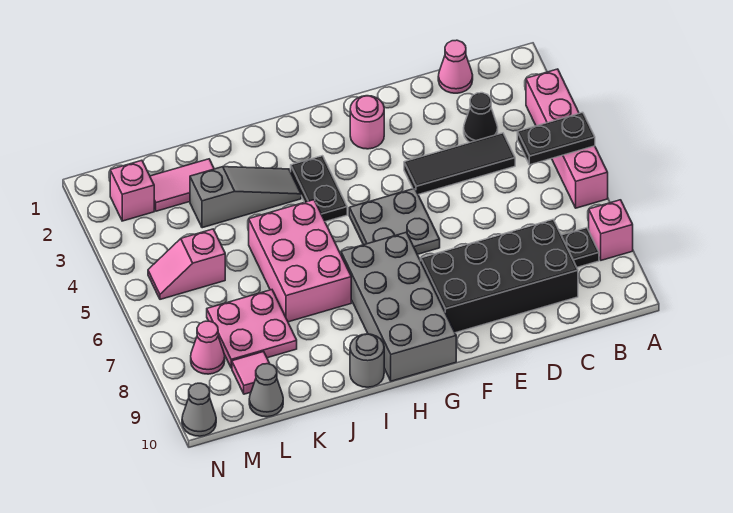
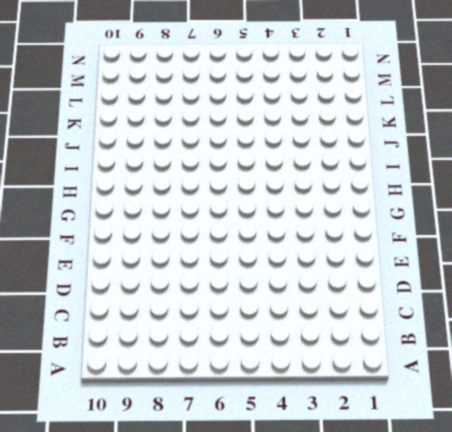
none -> pink 1x4 brick [526,69,608,208]
none -> pink 1x1 brick [589,200,633,260]
none -> black 1x1 plate [561,228,599,267]

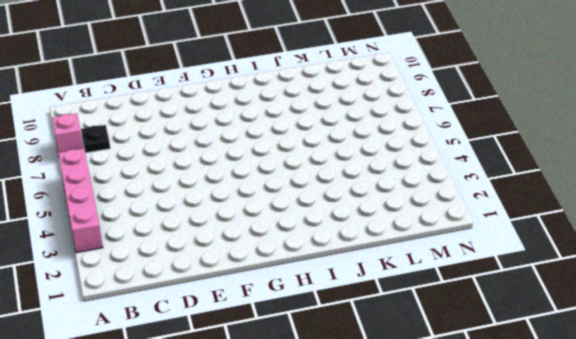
none -> pink 1x1 cone [438,40,473,93]
none -> black 1x1 cone [464,93,498,142]
none -> black 1x3 tile [404,133,515,195]

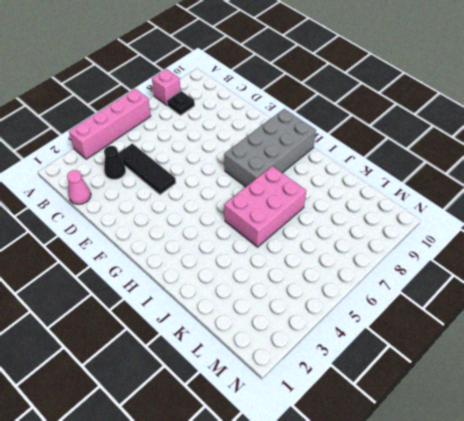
none -> black 2x4 brick [421,220,578,333]
none -> pink 1x1 round brick [350,96,384,149]
none -> grey 2x2 plate [349,188,440,254]

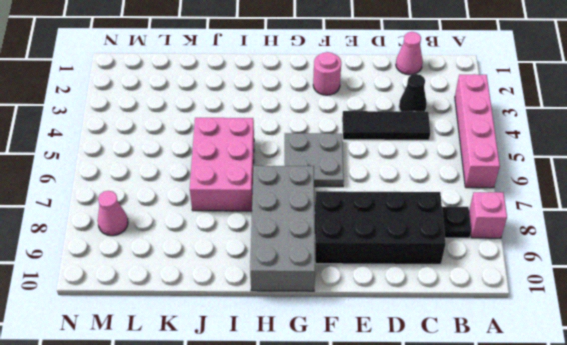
none -> black 1x2 plate [291,156,347,222]
none -> grey 1x3 slope [190,167,301,228]
none -> grey 1x1 round brick [350,334,384,387]

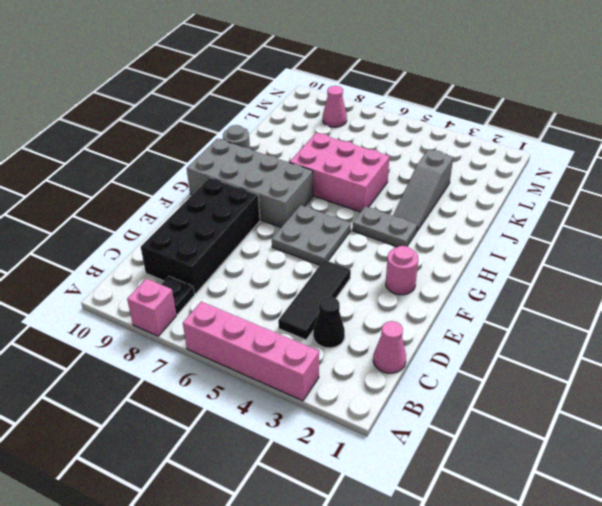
grey 1x2 plate [352,206,417,247] -> black 1x2 plate [291,156,347,222]
none -> pink 1x2 tile [150,159,214,211]
none -> pink 2x2 plate [207,290,297,368]
none -> pink 1x2 slope [148,229,225,299]

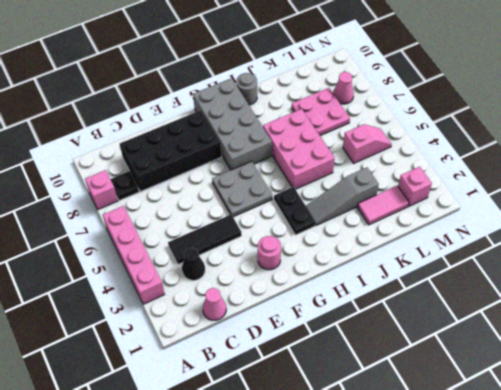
none -> pink 1x1 tile [232,352,270,394]
none -> grey 1x1 cone [249,364,283,417]
none -> grey 1x1 cone [182,383,216,436]

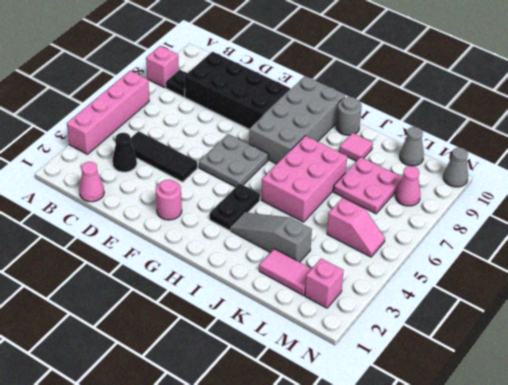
pink 1x1 tile [339,133,373,161] -> pink 1x1 tile moved to [232,352,270,394]
none -> black 1x2 plate [517,112,595,165]

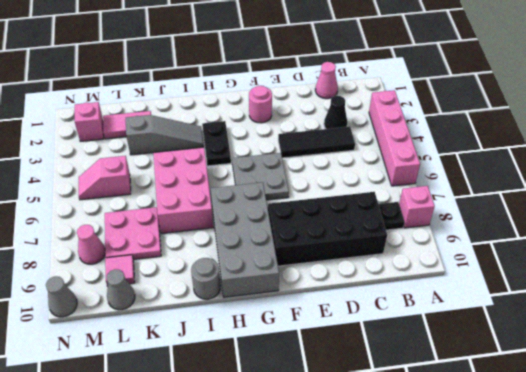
none -> black 1x2 plate [517,112,595,165]

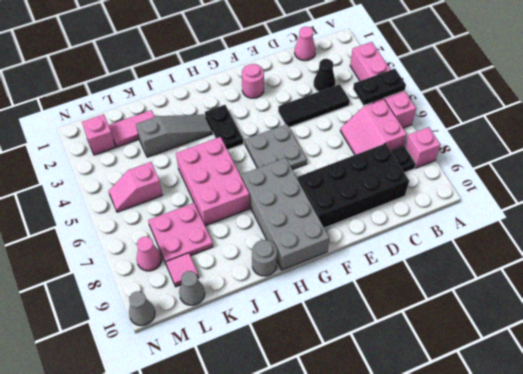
pink 2x2 slope [340,99,407,155] -> none

